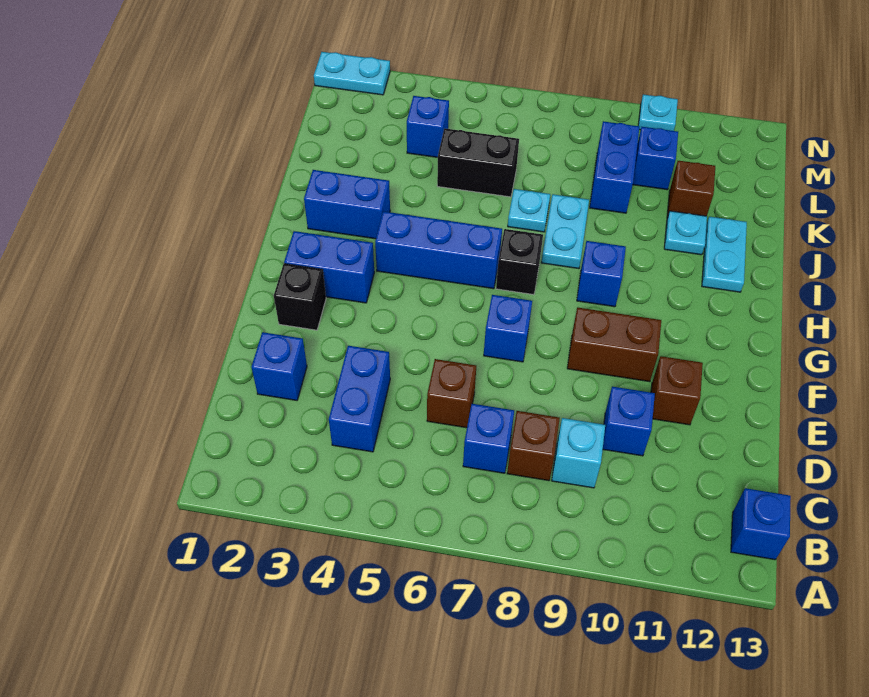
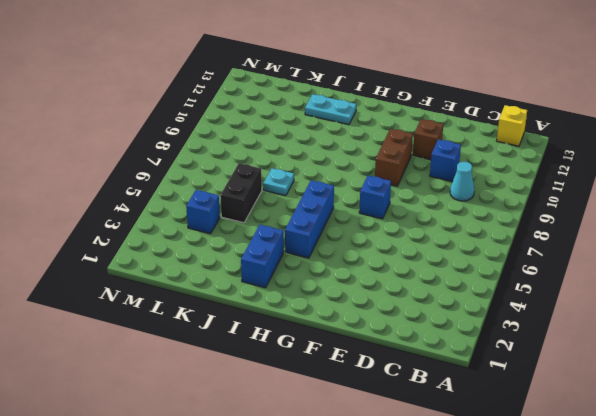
yellow 1x1 brick [497,105,527,146] -> blue 1x1 brick [731,488,791,560]
cyan 1x1 cone [450,162,474,201] -> cyan 1x1 brick [552,418,605,488]
none -> blue 1x2 brick [329,346,390,452]
none -> blue 1x1 brick [463,404,514,473]
none -> brown 1x1 brick [507,411,560,481]

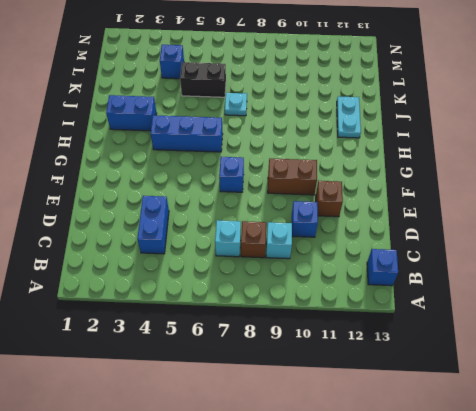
cyan 1x1 brick [215,220,241,257] -> blue 1x1 brick [463,404,514,473]
none -> blue 1x1 brick [251,332,307,400]
none -> brown 1x1 brick [427,359,476,428]
none -> black 1x1 brick [274,264,326,330]

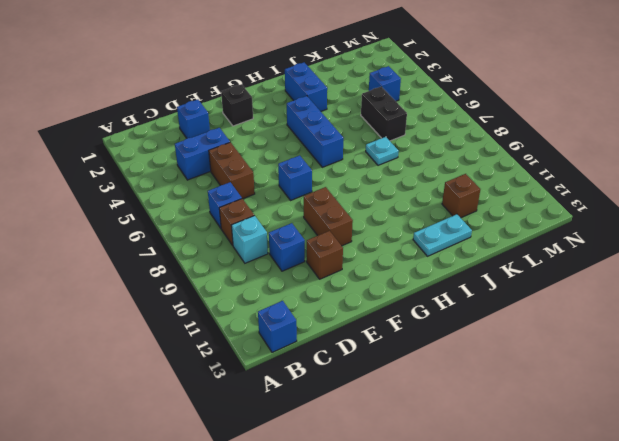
brown 1x2 brick [209,142,255,199] -> brown 1x1 brick [427,359,476,428]
none -> blue 1x2 brick [284,231,374,303]
none -> black 1x1 brick [496,229,543,295]
none -> blue 1x1 brick [577,241,626,307]

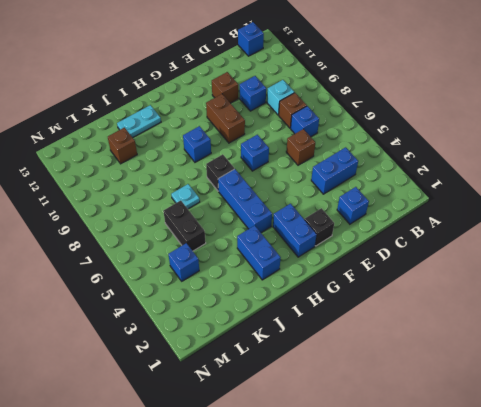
none -> cyan 1x2 plate [541,194,589,269]
none -> cyan 1x1 plate [664,211,707,255]
none -> blue 1x2 brick [590,121,639,213]

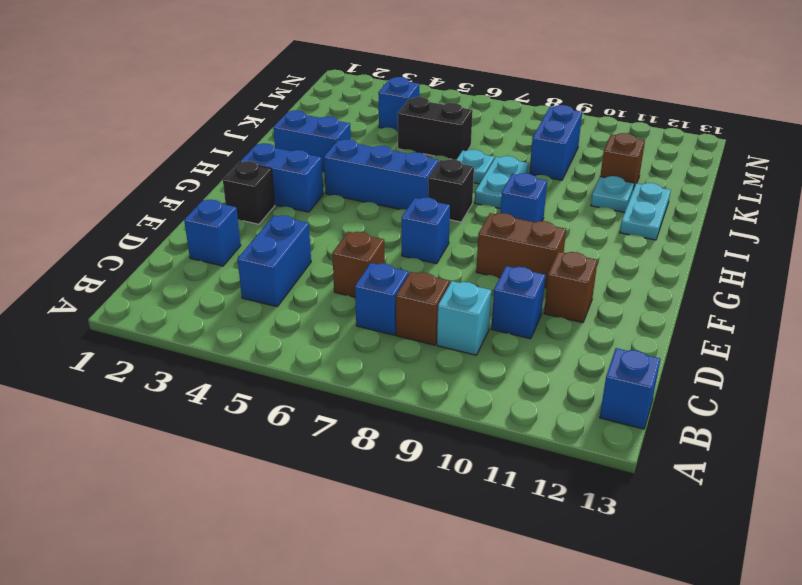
none -> blue 1x1 brick [633,127,678,190]
none -> cyan 1x2 plate [314,52,390,95]
none -> cyan 1x1 plate [638,94,678,131]

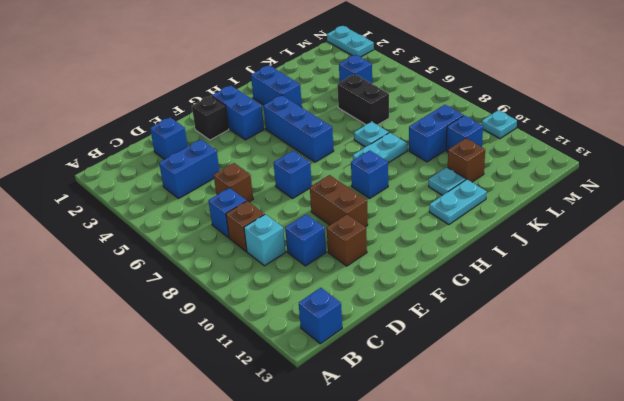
none -> black 1x1 brick [496,229,543,295]

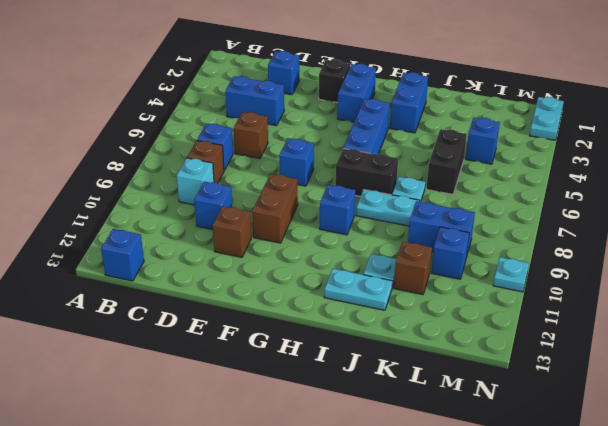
black 1x2 brick [335,149,398,197] -> black 1x1 brick [496,229,543,295]

